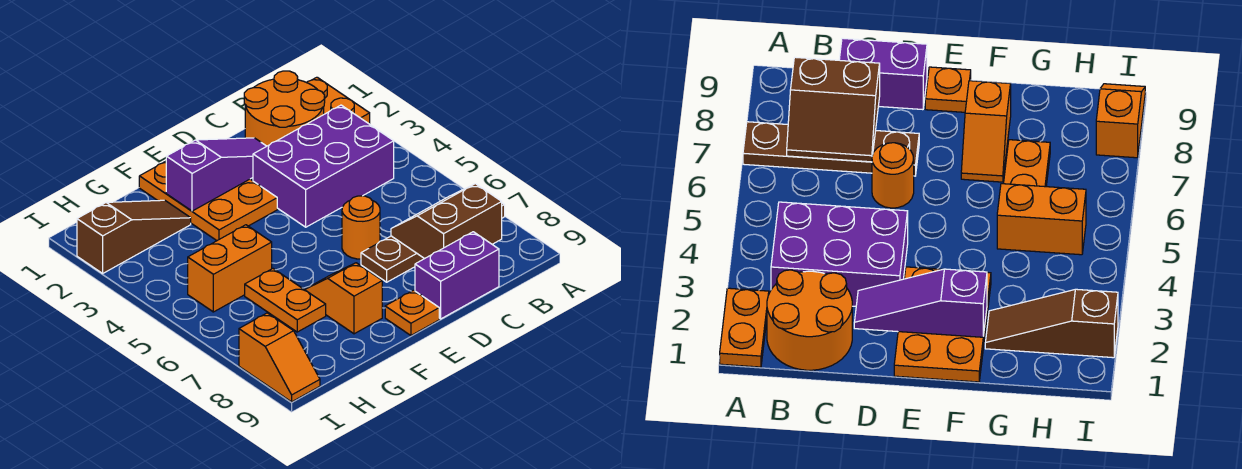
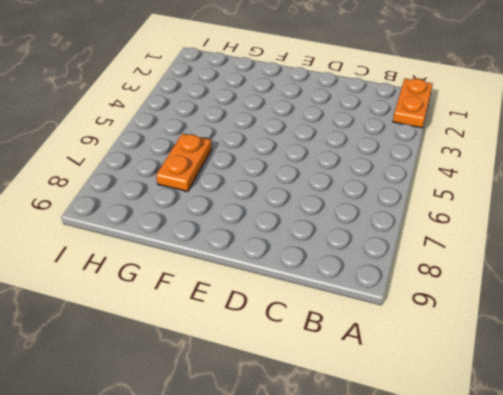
none -> brown 1x4 plate [361,203,505,282]
none -> orange 2x2 round brick [244,71,325,146]
none -> purple 2x3 brick [253,105,394,227]

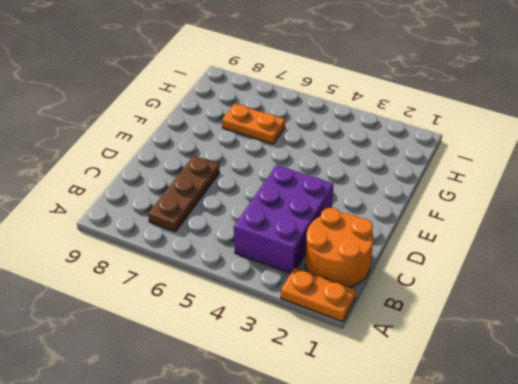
brown 1x3 plate [148,156,220,232] -> brown 1x4 plate [361,203,505,282]
none -> purple 1x2 brick [415,232,499,319]
none -> orange 1x1 round brick [342,196,380,259]
none -> orange 2x3 plate [139,161,277,241]

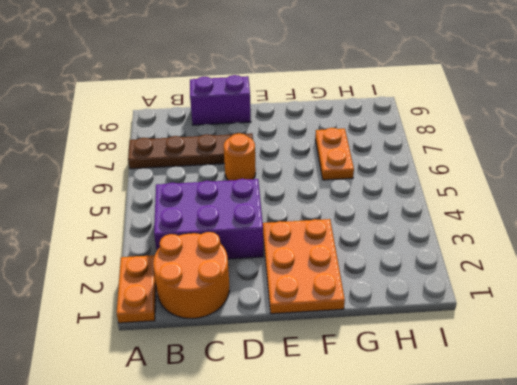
none -> orange 1x1 plate [385,290,439,335]
none -> orange 1x2 slope [305,263,382,334]
none -> brown 1x3 slope [77,200,191,273]

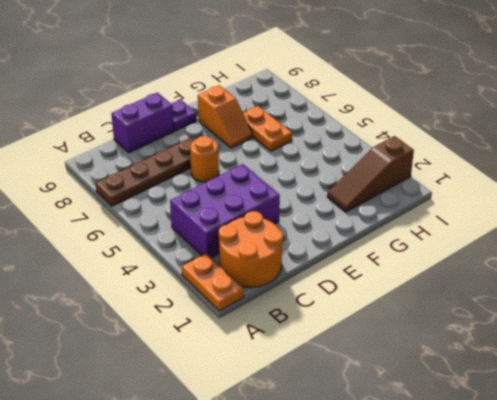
purple 1x1 plate [172,100,197,131] -> orange 1x1 plate [385,290,439,335]
none -> orange 2x3 plate [139,161,277,241]
none -> orange 1x2 brick [188,225,272,312]
none -> orange 1x2 slope [239,313,320,402]

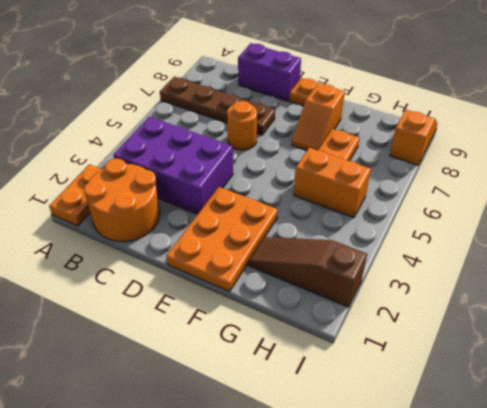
none -> brown 2x2 slope [391,184,502,259]
none -> purple 1x3 slope [166,138,267,211]

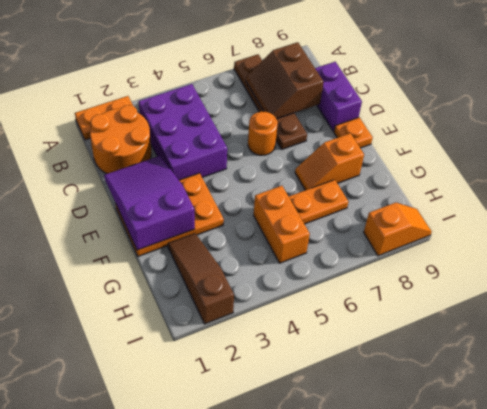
purple 2x3 slope [104,156,195,250] -> purple 1x3 slope [166,138,267,211]

